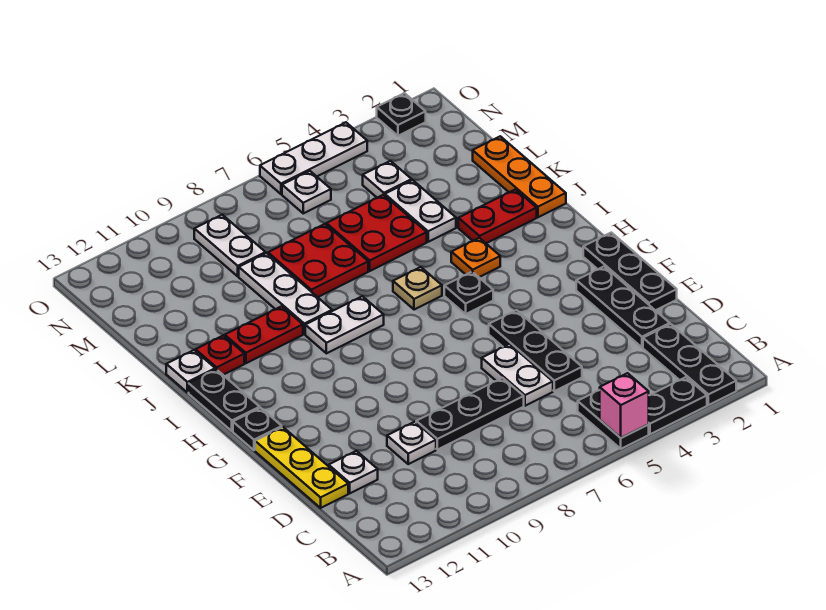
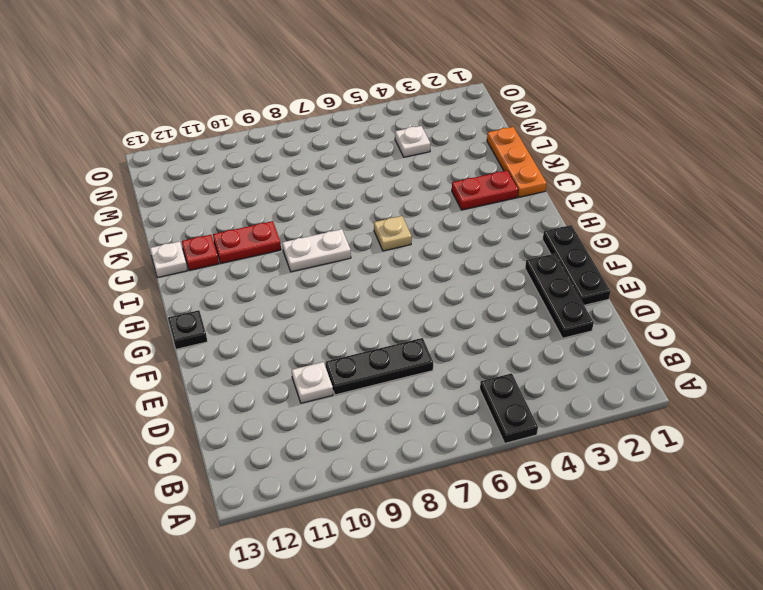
none -> black 1x3 plate [643,324,736,405]
none -> black 1x2 plate [648,377,707,434]
none -> black 1x3 plate [489,310,582,391]
none -> white 1x2 plate [482,344,553,406]

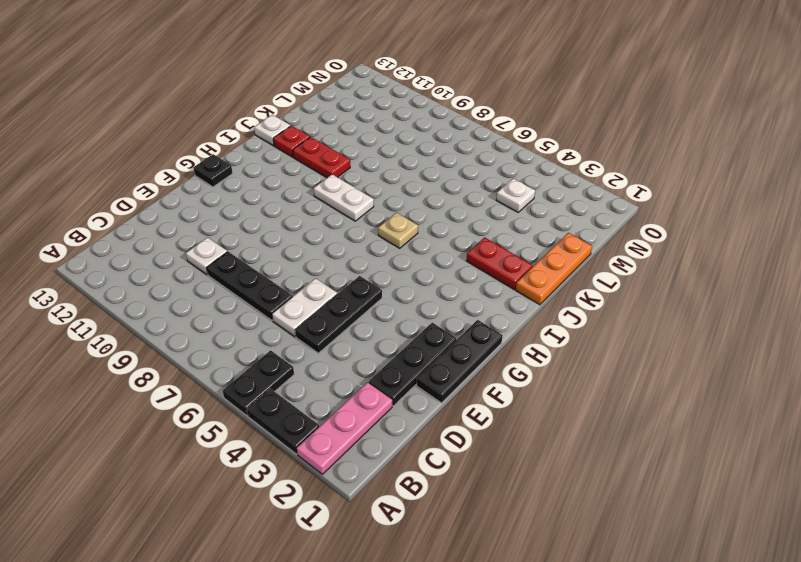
pink 1x3 plate [297,382,392,474] -> black 1x3 plate [643,324,736,405]
none -> white 1x1 plate [329,451,378,493]
none -> yellow 1x3 plate [255,427,348,508]
none -> black 1x1 plate [444,272,493,314]
none -> black 1x2 plate [189,369,260,431]

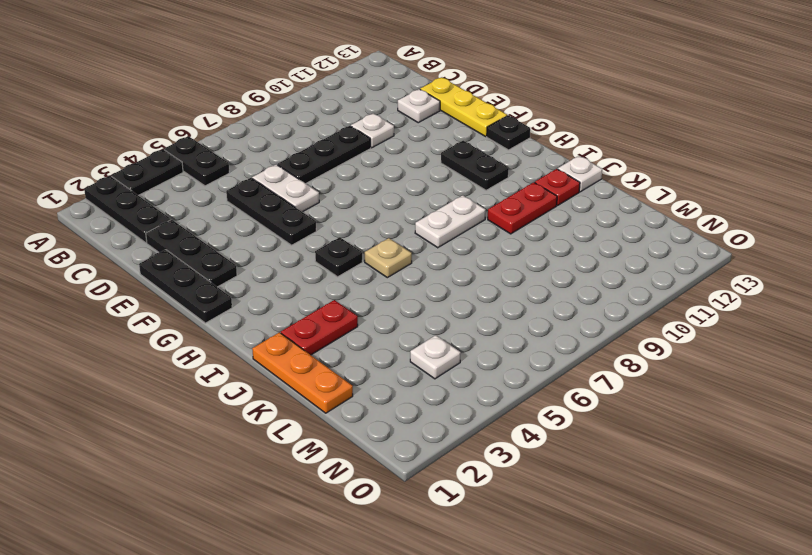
black 1x2 plate [441,141,509,190] -> black 1x2 plate moved to [189,369,260,431]
none -> orange 1x1 plate [451,238,500,277]
none -> white 1x3 plate [239,253,332,334]
none -> white 1x2 plate [385,180,456,242]
none -> red 2x2 plate [326,195,427,271]

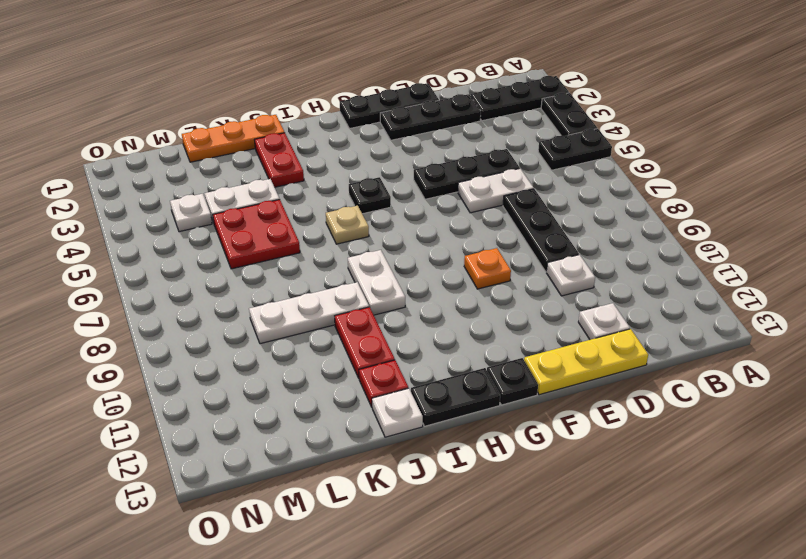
orange 1x1 plate [464,248,511,289] -> orange 1x1 plate moved to [451,238,500,277]
none -> red 2x2 plate [268,224,368,297]
none -> white 1x2 plate [194,215,266,276]
none -> white 1x1 plate [282,171,331,213]
none -> black 1x1 plate [377,93,426,136]

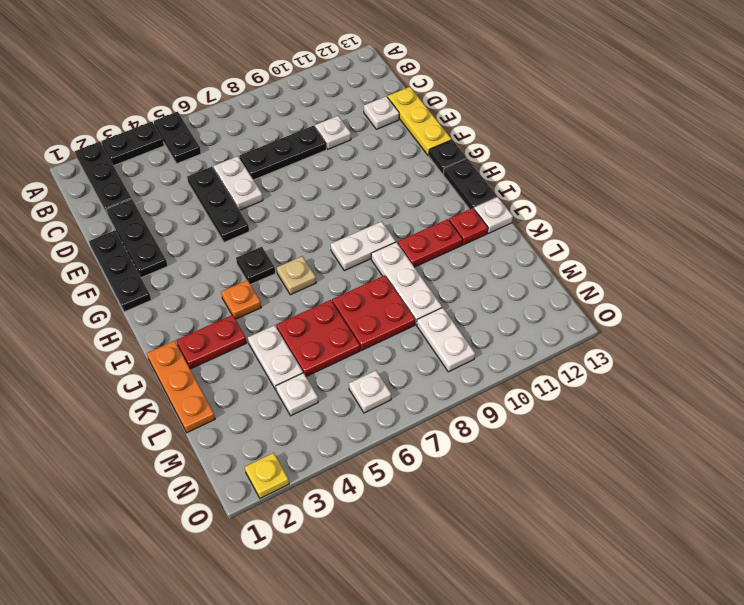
yellow 1x1 plate [245,453,289,498] -> black 1x1 plate [377,93,426,136]
none -> white 1x3 plate [260,123,367,194]
none -> pink 1x1 brick [600,373,649,438]

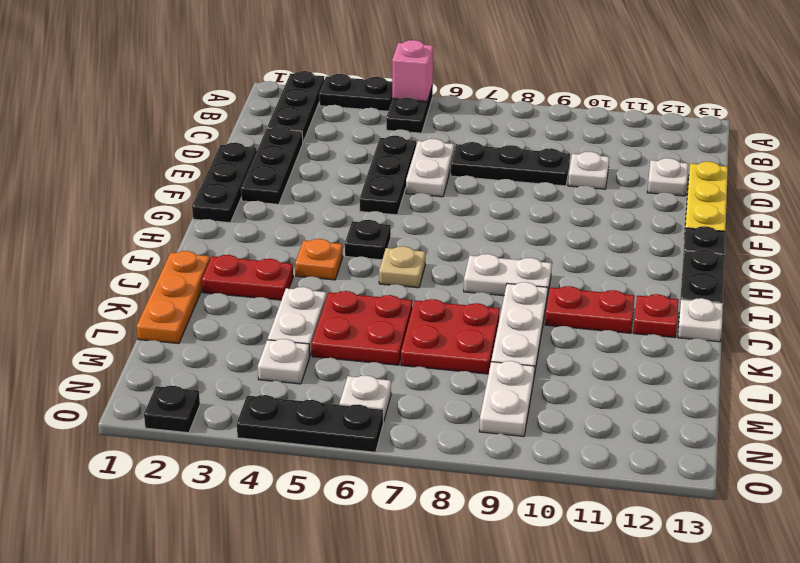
black 1x3 plate [237,395,383,452] -> white 1x3 plate [260,123,367,194]

